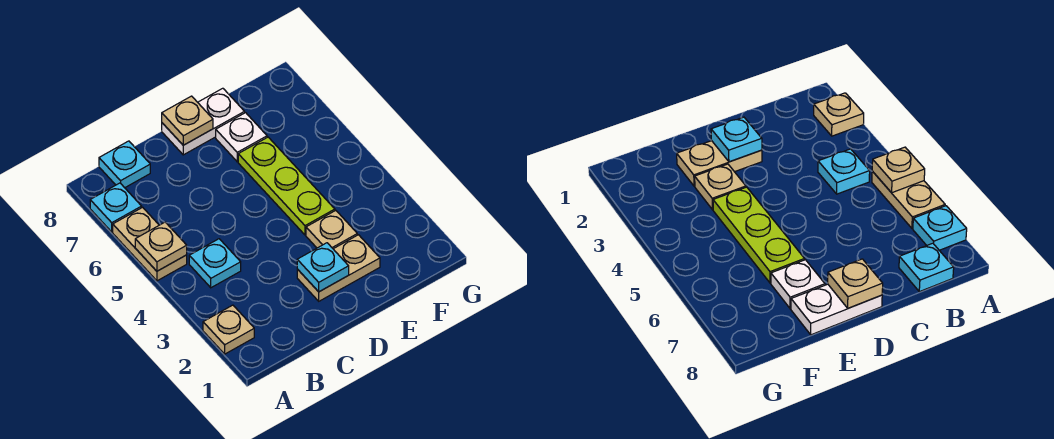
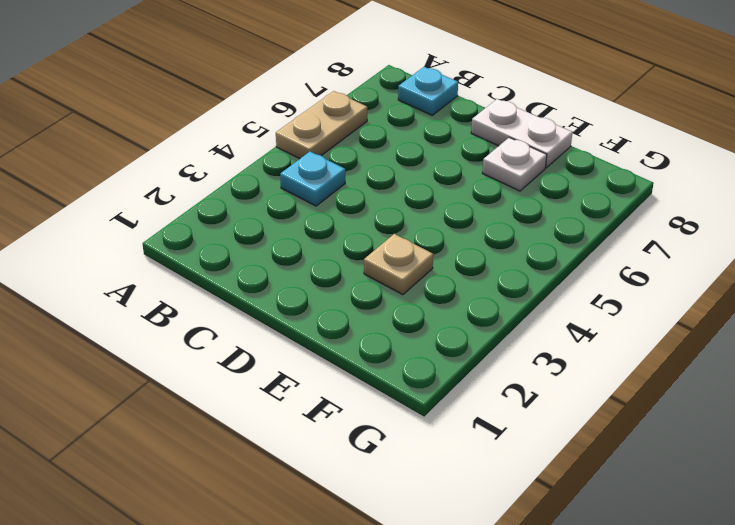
none -> tan 1x1 plate [203,305,254,354]
none -> cyan 1x1 plate [90,183,142,232]
none -> tan 1x2 plate [297,235,380,301]

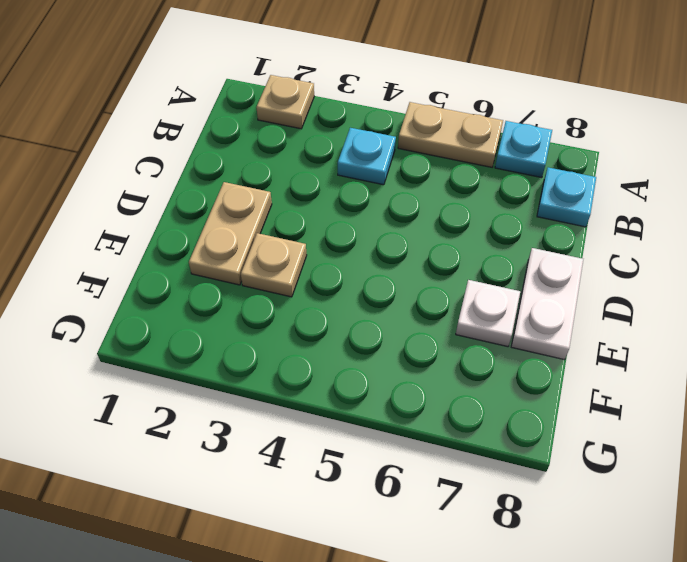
none -> lime 1x3 plate [238,137,335,235]
none -> tan 1x1 plate [135,222,187,271]
none -> cyan 1x1 plate [297,243,349,292]

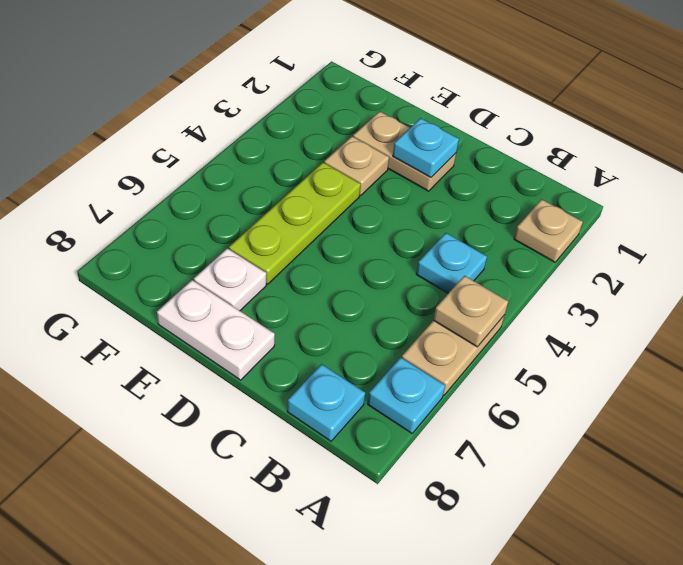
none -> tan 1x1 plate [162,96,213,145]

